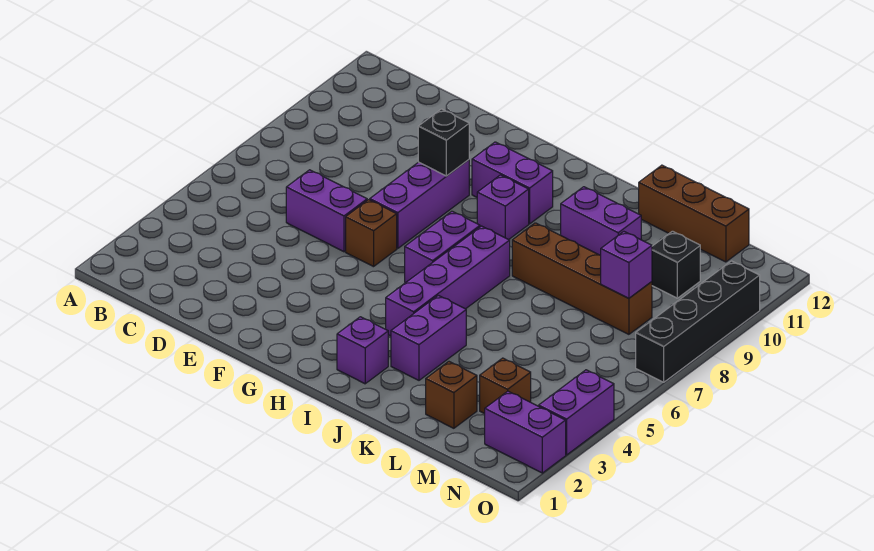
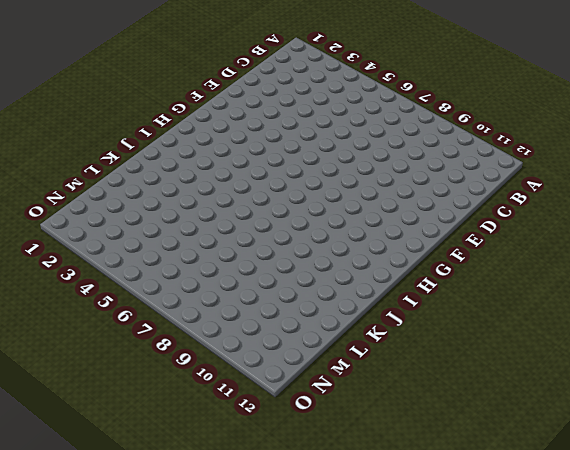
none -> purple 1x2 brick [286,170,367,252]
none -> brown 1x1 brick [346,200,397,267]
none -> purple 1x3 brick [370,160,469,248]

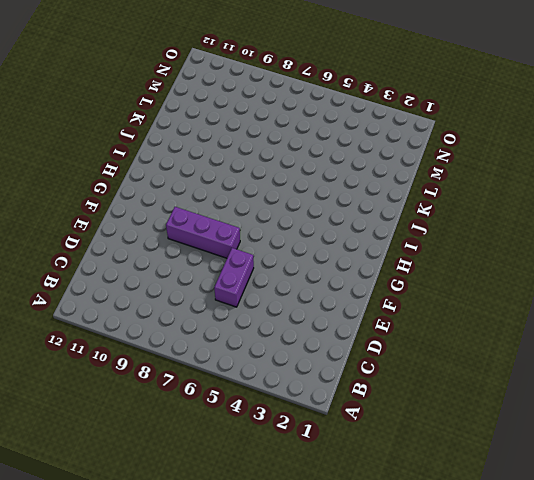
none -> brown 1x1 brick [346,200,397,267]
none -> purple 1x2 brick [472,142,553,224]
none -> purple 1x2 brick [405,211,480,283]

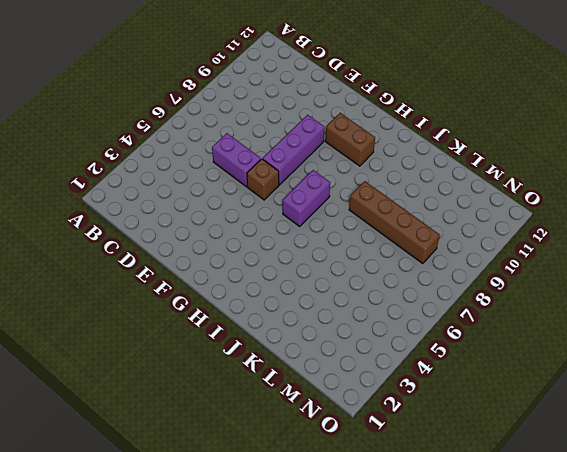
brown 1x2 brick [325,113,375,166] -> purple 1x2 brick [472,142,553,224]
none -> purple 1x1 brick [477,175,529,240]
none -> purple 1x1 brick [337,317,388,384]
none -> purple 1x4 brick [386,226,510,336]

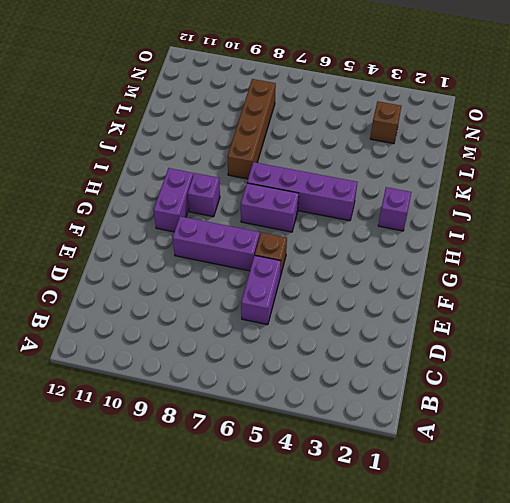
none -> purple 1x2 brick [391,295,466,380]
none -> purple 1x2 brick [561,187,641,255]
none -> brown 1x3 brick [639,165,749,262]

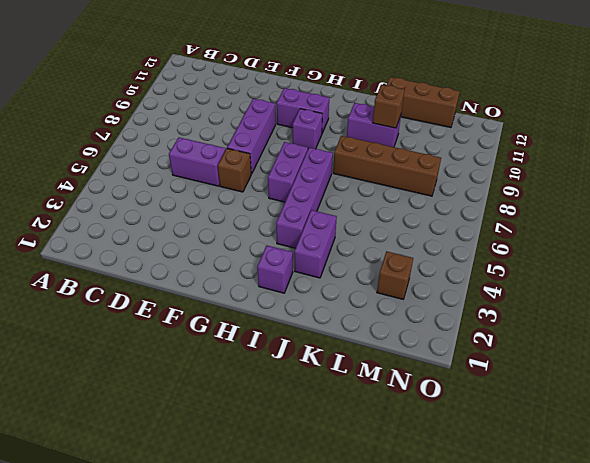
brown 1x1 brick [373,85,405,128] -> brown 1x1 brick moved to [426,362,477,428]
none -> black 1x1 brick [652,231,700,298]
none -> purple 1x2 brick [485,391,566,473]
none -> purple 1x2 brick [539,370,614,455]

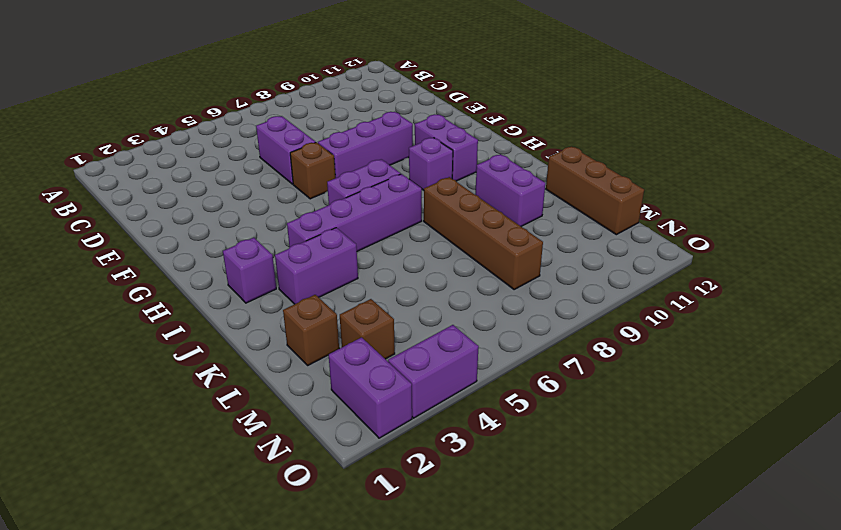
none -> black 1x1 brick [652,231,700,298]
none -> black 1x4 brick [636,261,760,382]
none -> black 1x1 brick [418,109,469,176]

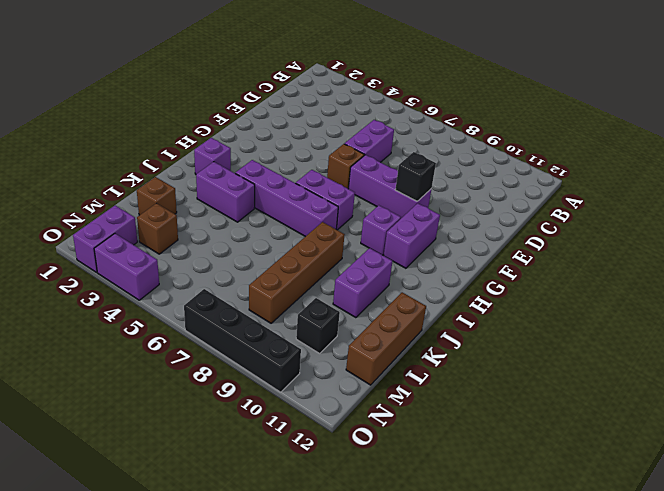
none -> purple 1x1 brick [601,231,652,298]

